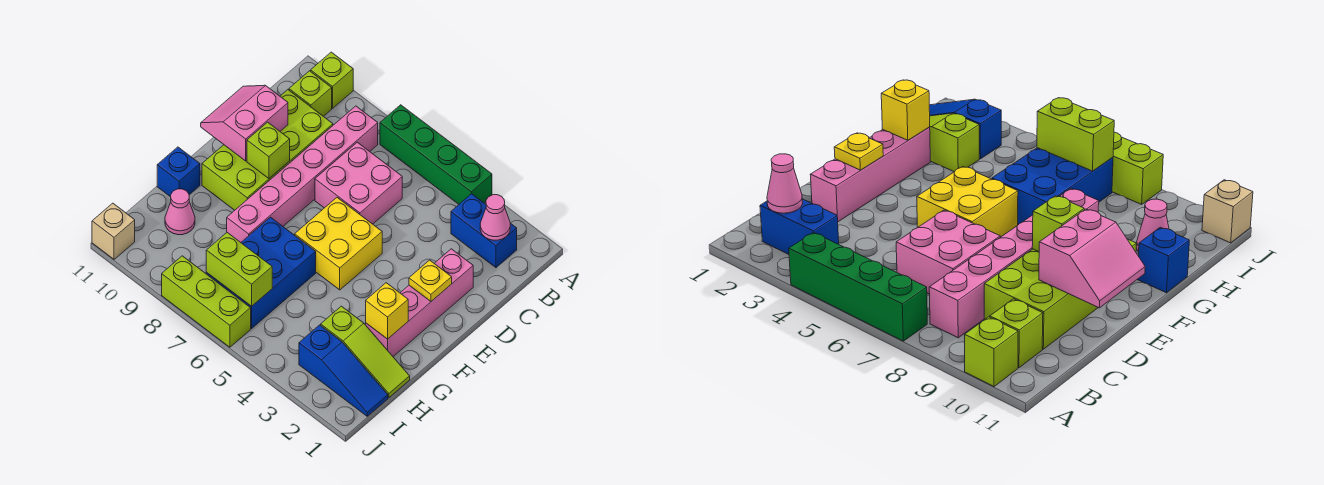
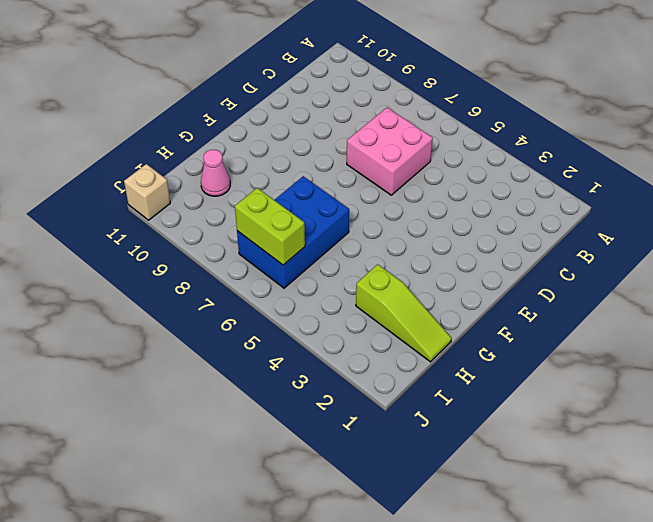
none -> green 1x4 brick [380,105,492,204]
none -> lime 1x1 brick [311,52,353,108]
none -> blue 1x2 brick [451,194,517,268]

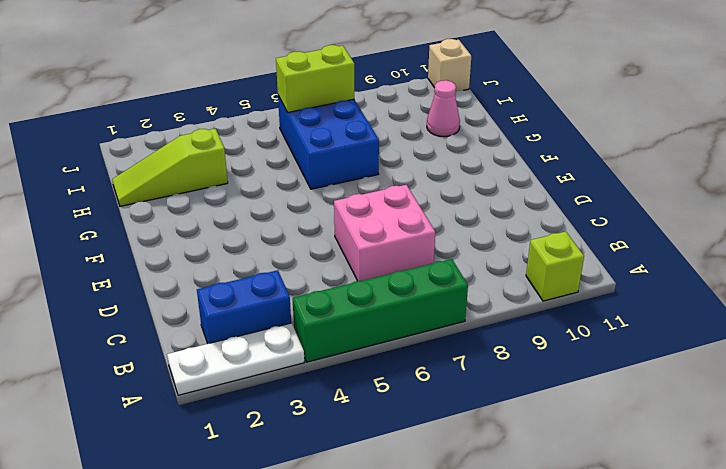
white 1x3 plate [167,323,305,395] -> none
none -> pink 1x6 brick [227,106,378,242]
none -> lime 1x1 brick [289,71,332,117]
none -> lime 2x4 brick [202,90,333,210]

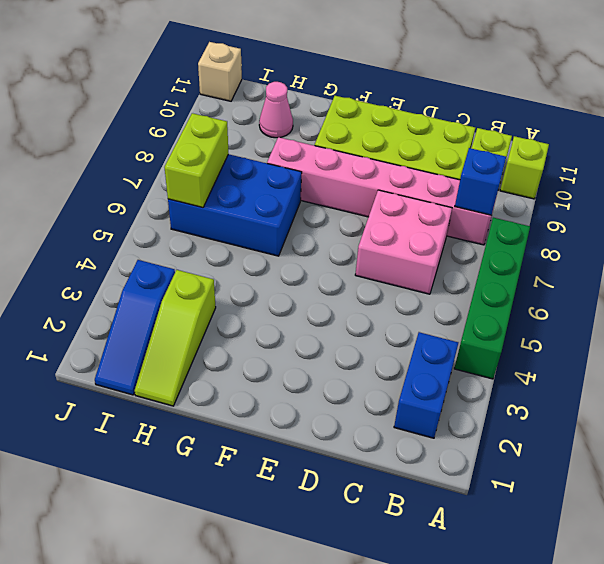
blue 1x1 brick [455,148,506,215] -> blue 1x1 brick moved to [157,147,200,197]
none -> pink 1x4 brick [366,249,473,356]
none -> yellow 2x2 brick [295,198,382,290]
none -> lime 1x3 brick [162,256,251,347]

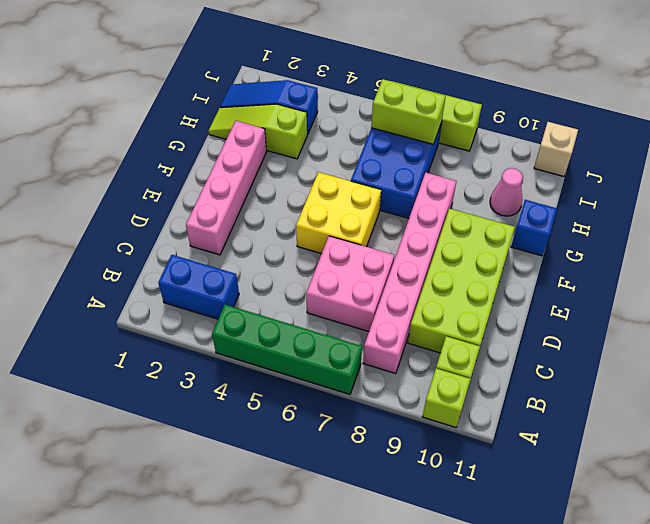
none -> pink 1x1 cone [480,195,510,240]
none -> pink 2x2 slope [201,85,288,161]
none -> yellow 1x1 plate [409,260,452,301]

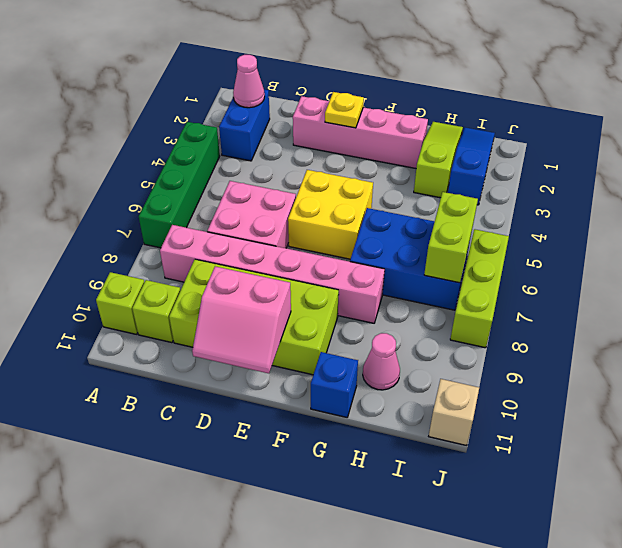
none -> lime 1x1 brick [247,122,290,178]
none -> yellow 1x1 brick [366,283,408,339]

